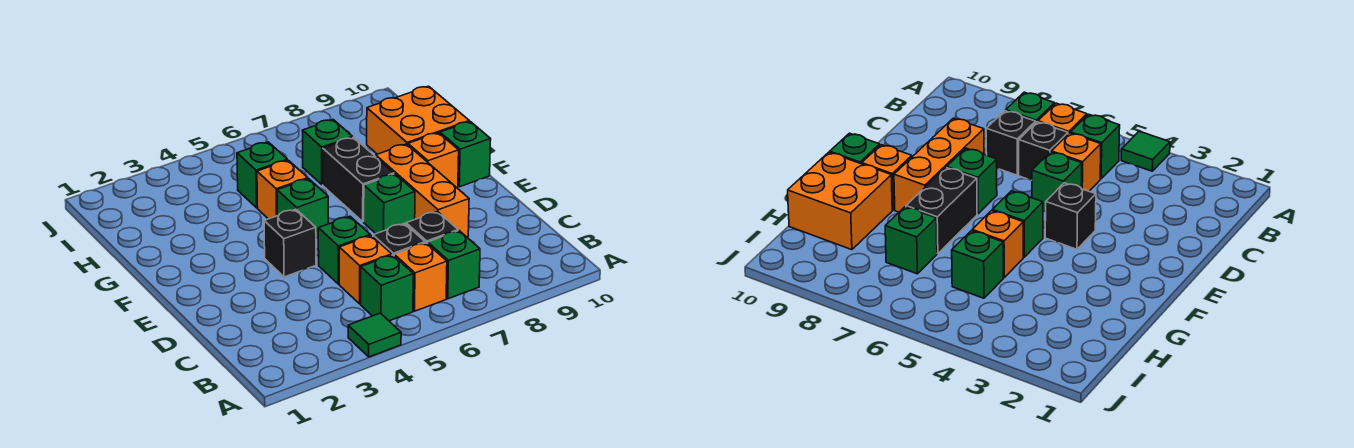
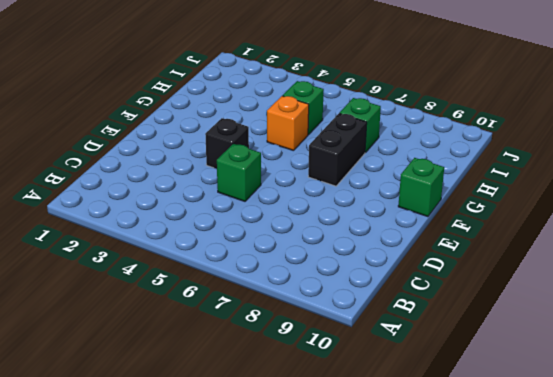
none -> green 1x1 tile [348,313,401,357]
none -> green 1x1 brick [361,255,413,321]
none -> orange 1x1 brick [394,243,447,311]

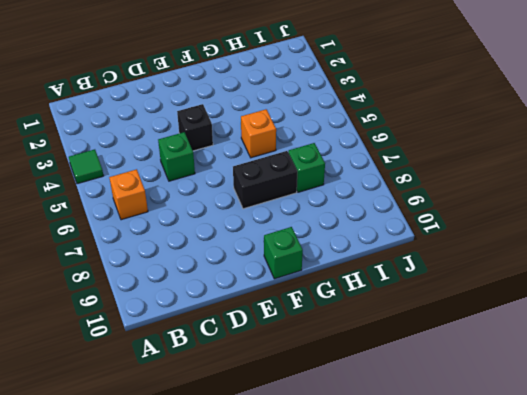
none -> green 1x1 brick [361,255,413,321]
none -> green 1x1 brick [428,231,480,299]
none -> orange 1x1 brick [339,236,392,304]

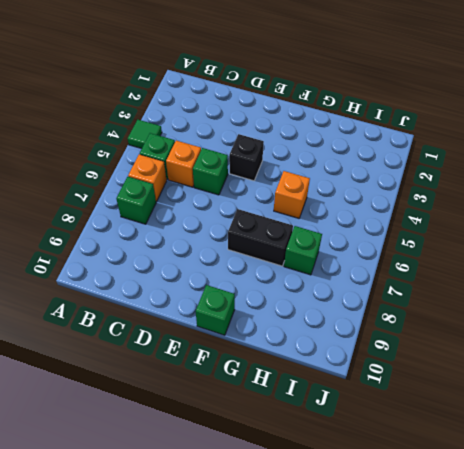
none -> black 1x1 brick [373,223,425,256]
none -> black 1x1 brick [406,211,458,244]
none -> orange 1x3 brick [376,144,469,237]

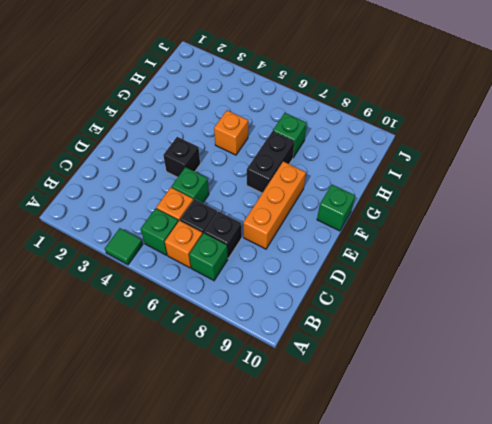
none -> green 1x1 brick [364,174,415,234]
none -> green 1x1 brick [277,179,328,238]
none -> orange 1x1 brick [408,133,459,188]

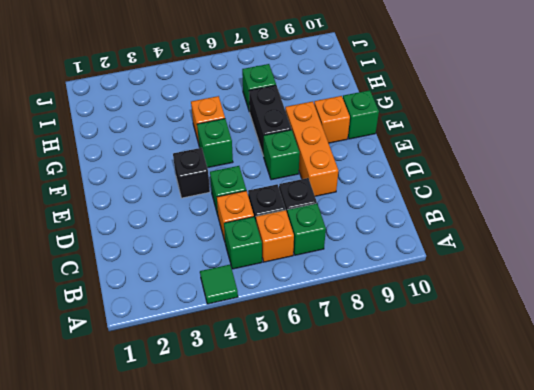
none -> orange 2x2 brick [367,86,469,154]
none -> green 1x1 brick [237,142,287,208]

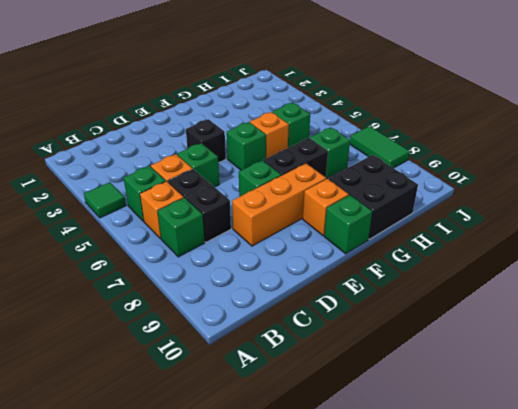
black 2x2 brick [329,155,418,239] -> orange 2x2 brick [367,86,469,154]
green 1x2 tile [350,126,410,168] -> none

